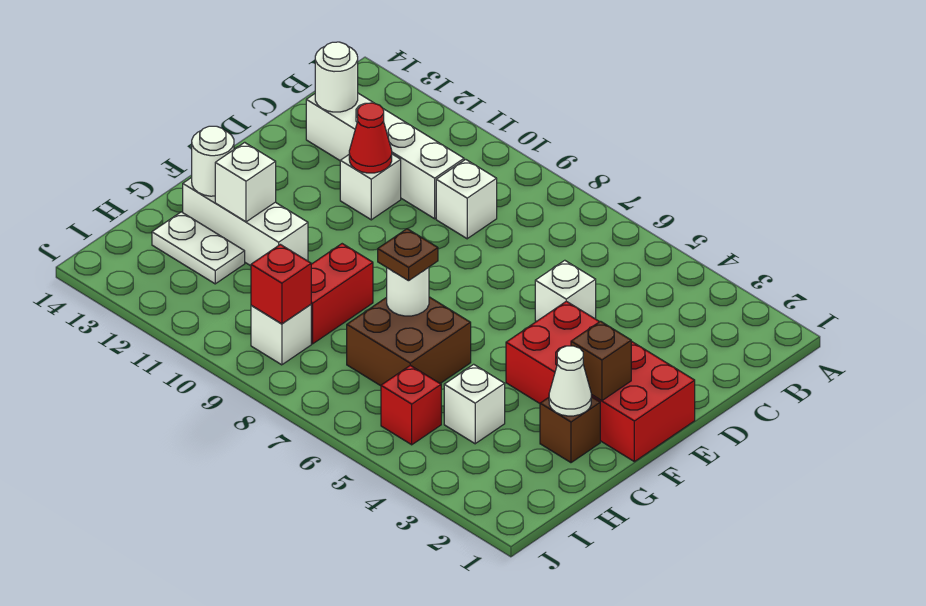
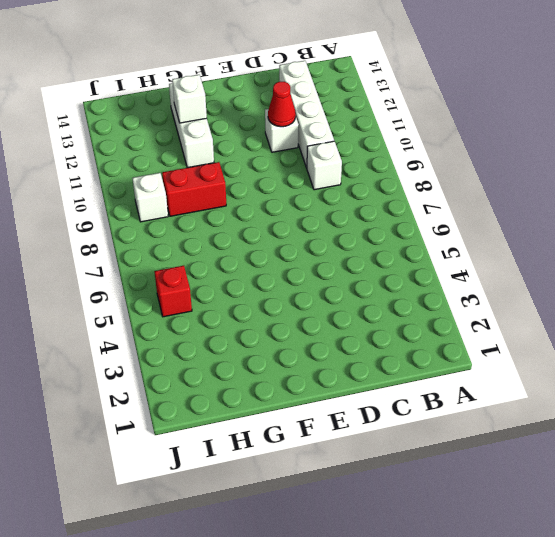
none -> white 1x1 brick [535,260,596,322]
none -> red 2x4 brick [506,301,695,462]
none -> brown 1x1 brick [540,397,600,463]

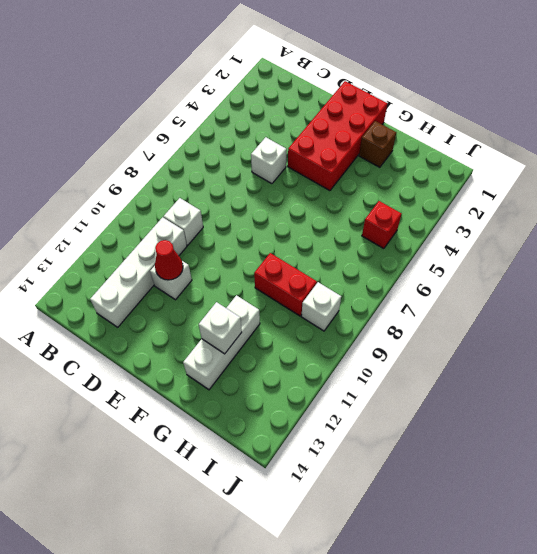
none -> brown 2x2 brick [347,297,471,386]
none -> white 1x1 brick [444,364,505,444]
none -> white 1x2 plate [152,212,245,284]

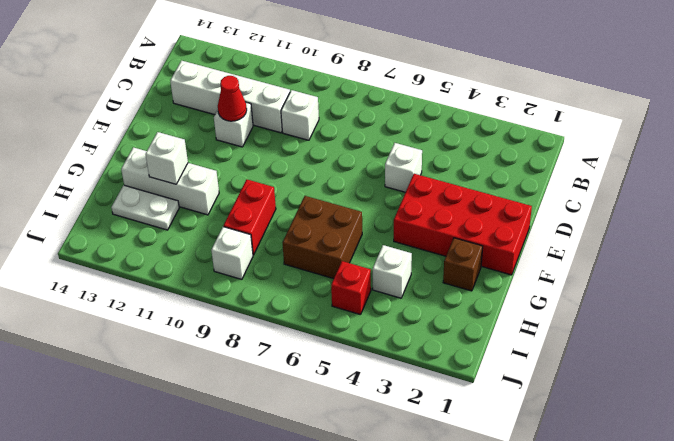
none -> white 1x1 round brick [315,42,358,112]
none -> brown 1x1 brick [571,321,631,401]
none -> white 1x1 cone [549,346,591,416]

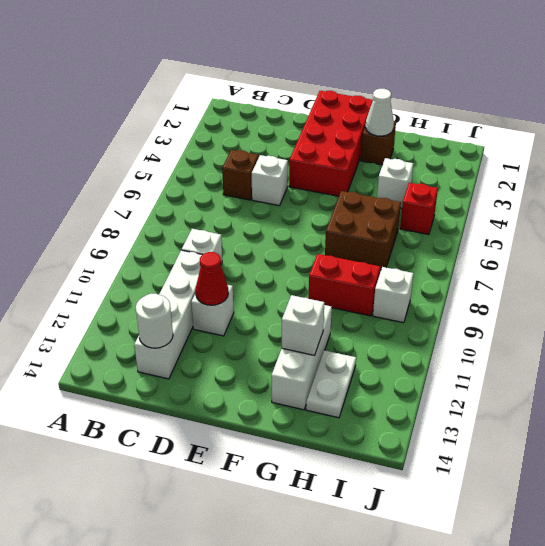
brown 1x1 brick [222,150,259,200] -> brown 1x1 brick moved to [571,321,631,401]
none -> white 1x1 round brick [387,267,429,316]
none -> white 1x1 round brick [192,126,234,196]
none -> red 1x1 brick [251,244,311,324]

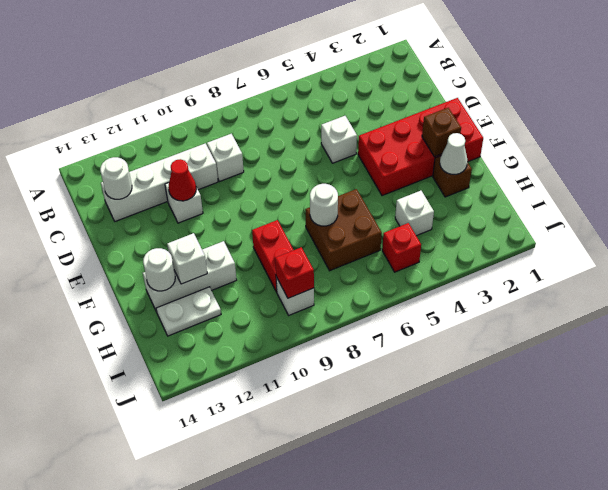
none -> brown 1x1 plate [378,229,438,281]

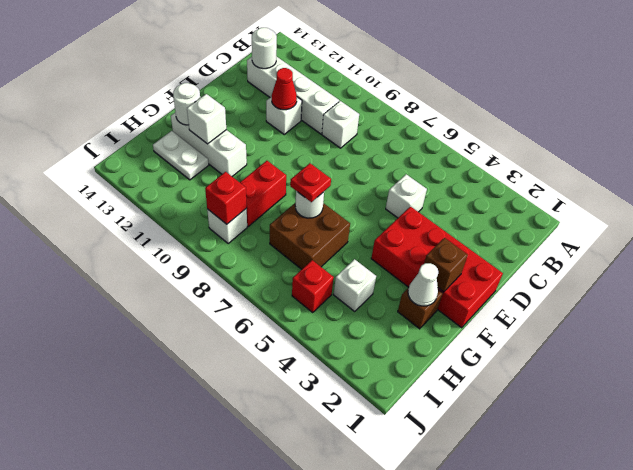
red 1x1 plate [290,163,331,202] -> brown 1x1 plate [378,229,438,281]

